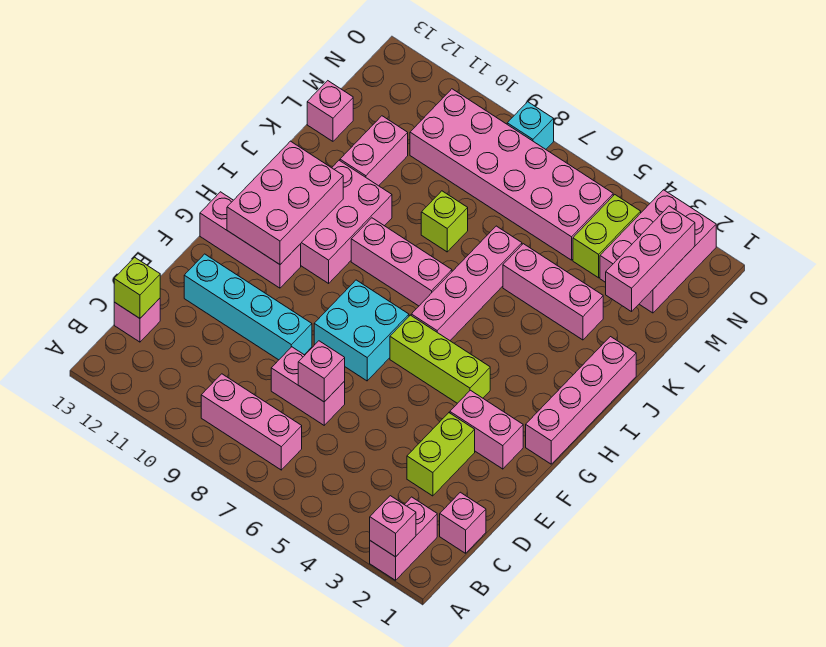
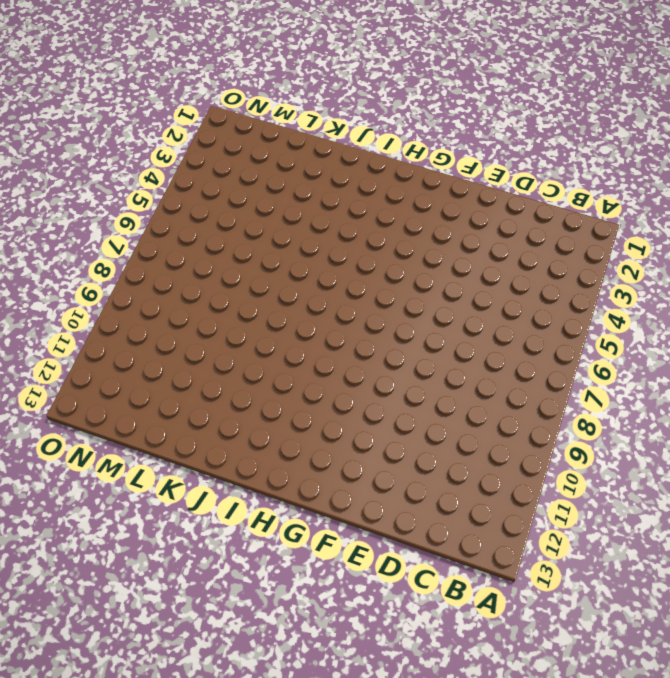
none -> pink 1x2 brick [370,497,437,580]
none -> pink 1x3 brick [201,374,302,470]
none -> pink 1x1 brick [440,492,486,553]

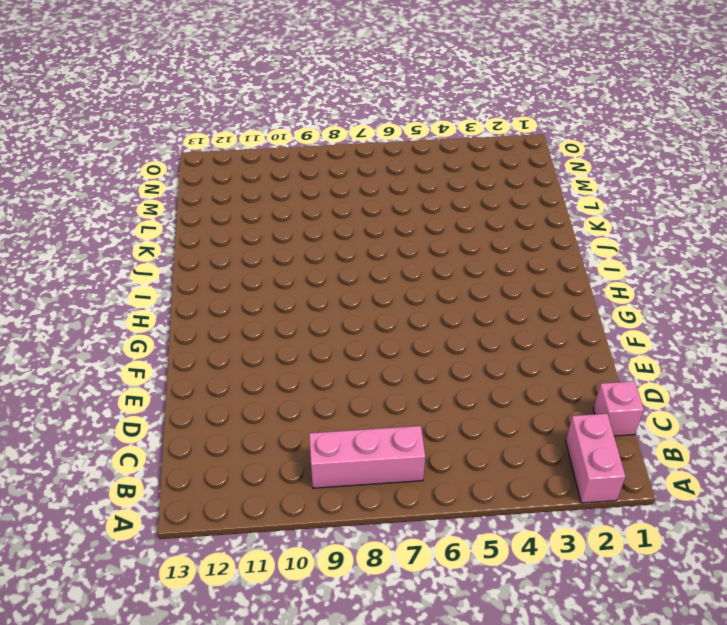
none -> pink 1x1 brick [114,298,160,342]
none -> lime 1x2 brick [407,413,475,496]
none -> pink 1x2 brick [271,347,345,425]

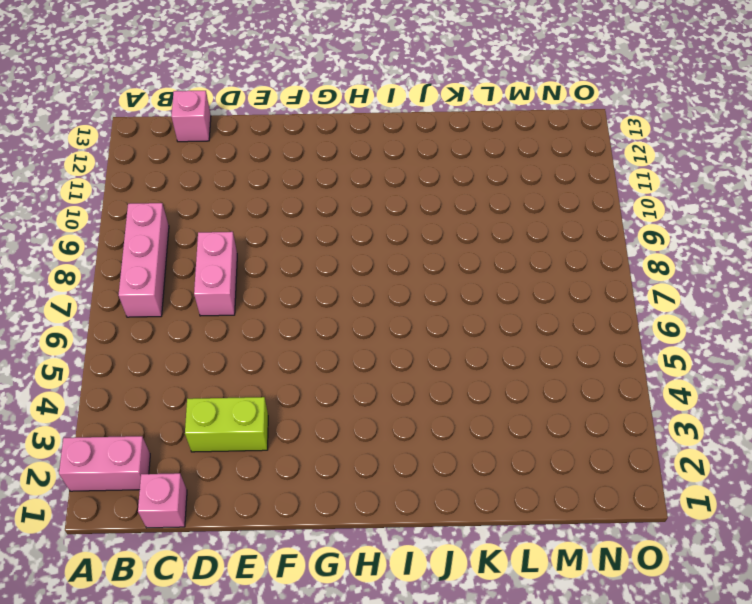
none -> cyan 1x4 brick [184,254,312,360]
none -> pink 1x2 brick [450,390,523,469]
none -> cyan 2x2 brick [314,280,409,381]

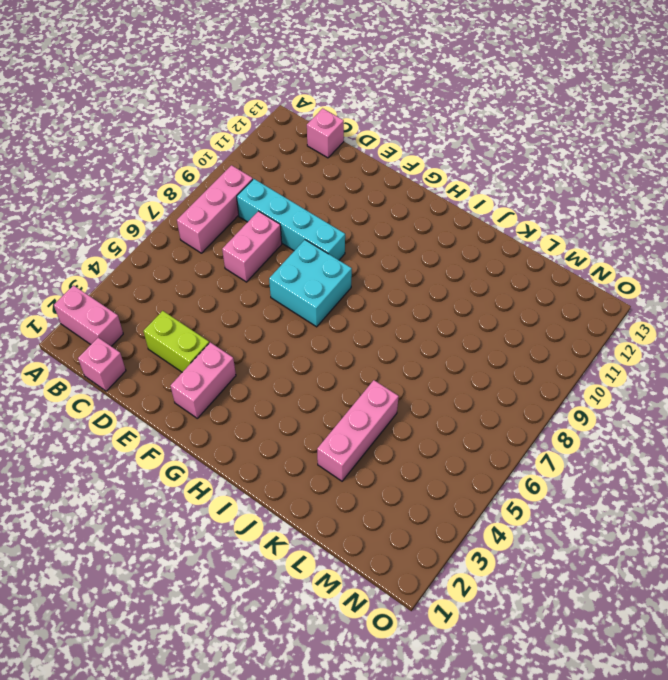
cyan 1x4 brick [237,179,345,260] -> cyan 1x4 brick turned to [184,254,312,360]
none -> pink 1x4 brick [526,337,636,464]
none -> lime 1x3 brick [390,315,490,403]
none -> pink 1x3 brick [200,192,301,288]

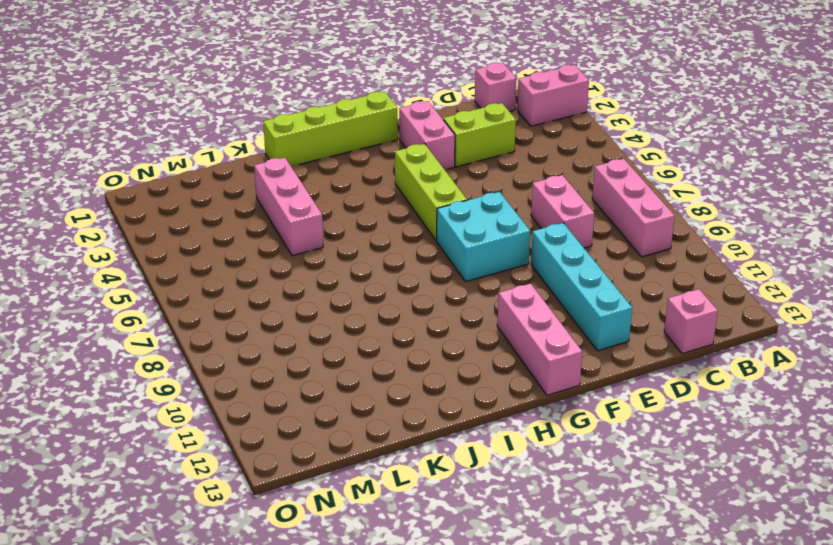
lime 1x4 brick [263,91,398,166] -> pink 1x4 brick [526,337,636,464]
none -> pink 1x4 brick [411,226,522,340]
none -> pink 2x3 brick [301,160,392,283]
none -> pink 1x3 brick [351,218,452,306]

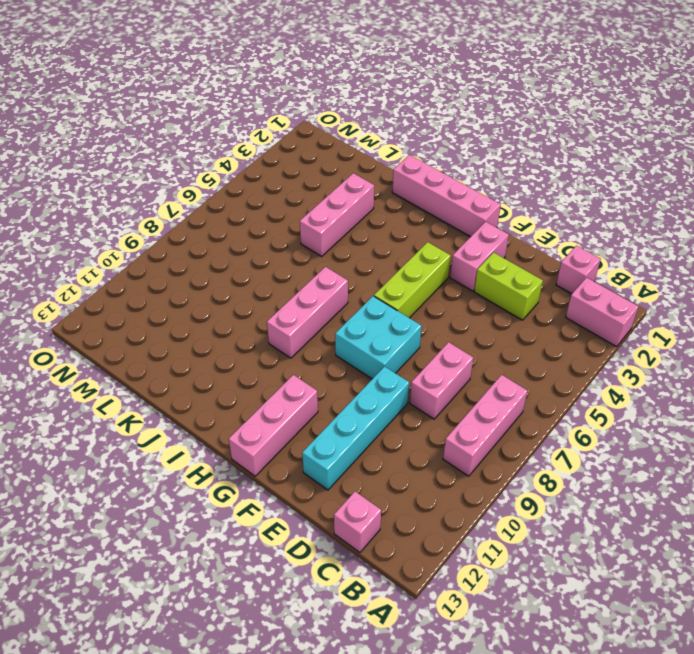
none -> pink 1x4 brick [411,226,522,340]
none -> pink 2x3 brick [301,160,392,283]
none -> lime 1x1 brick [421,191,468,252]

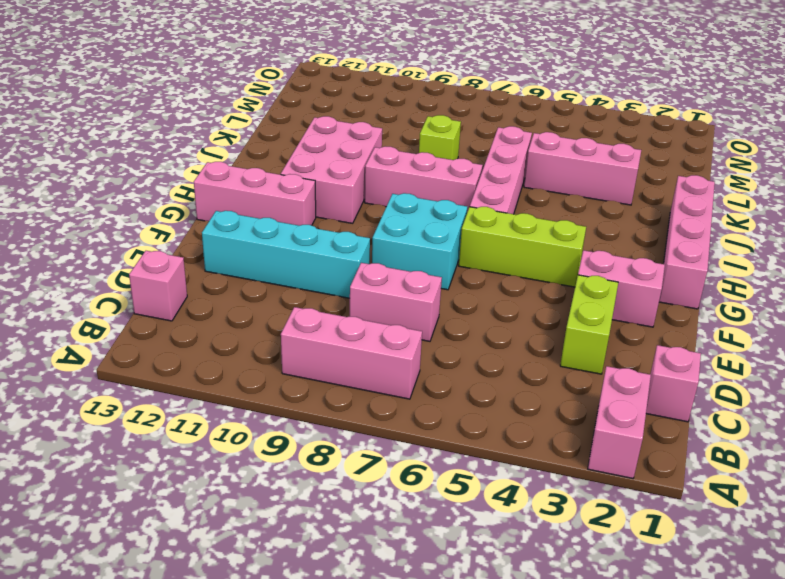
none -> pink 1x2 brick [340,116,408,186]
none -> pink 1x1 brick [307,81,353,141]
none -> pink 2x3 brick [600,190,716,313]

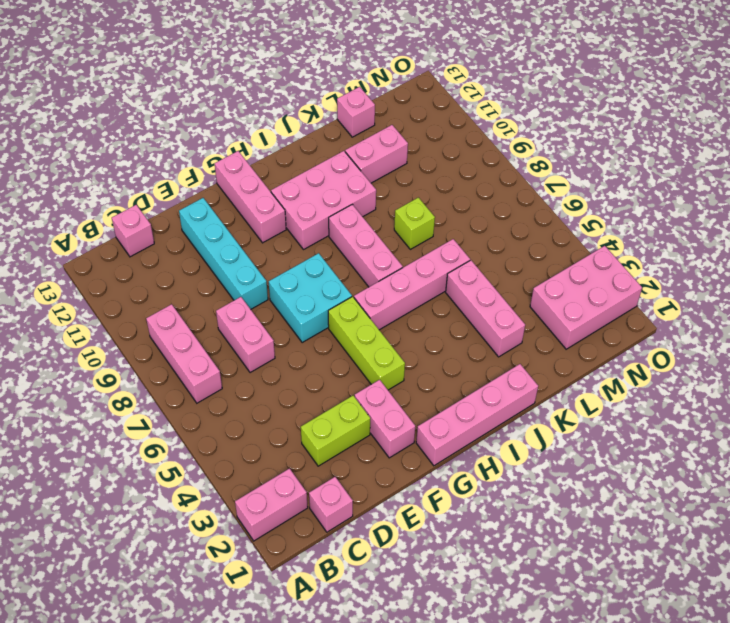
none -> lime 1x2 brick [573,195,641,278]
none -> pink 2x6 brick [410,89,613,260]
none -> cyan 1x1 brick [507,102,554,149]

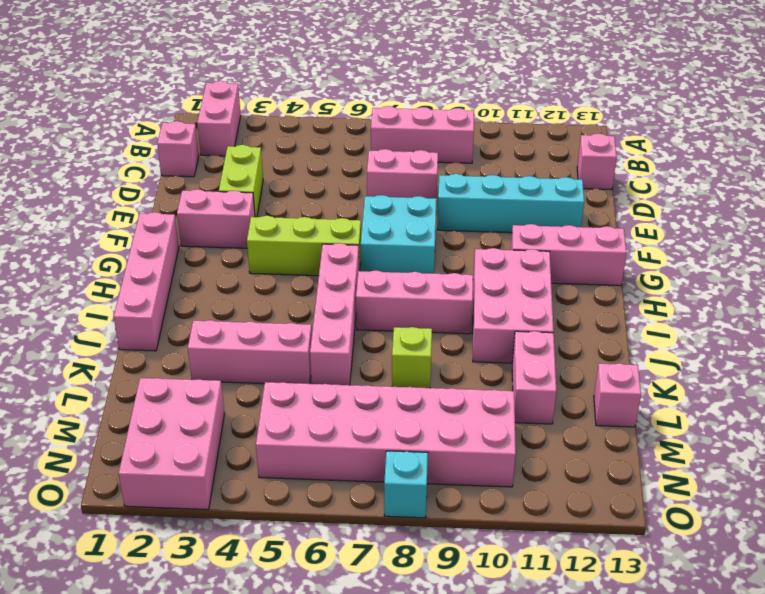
none -> lime 1x2 brick [573,195,641,278]
none -> pink 1x1 brick [370,496,416,557]
none -> lime 1x1 brick [114,257,160,318]

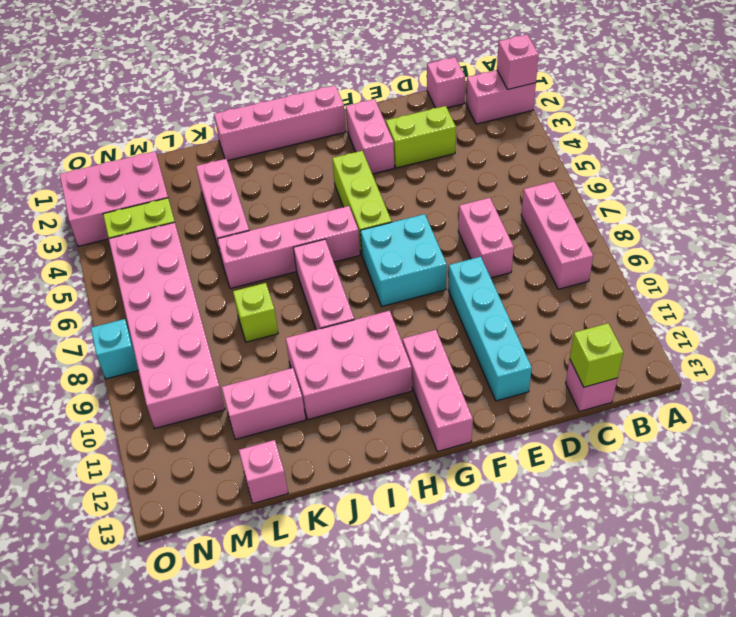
none -> pink 1x1 brick [298,341,345,402]
none -> pink 2x3 brick [227,141,343,264]
none -> pink 1x3 brick [606,206,695,312]

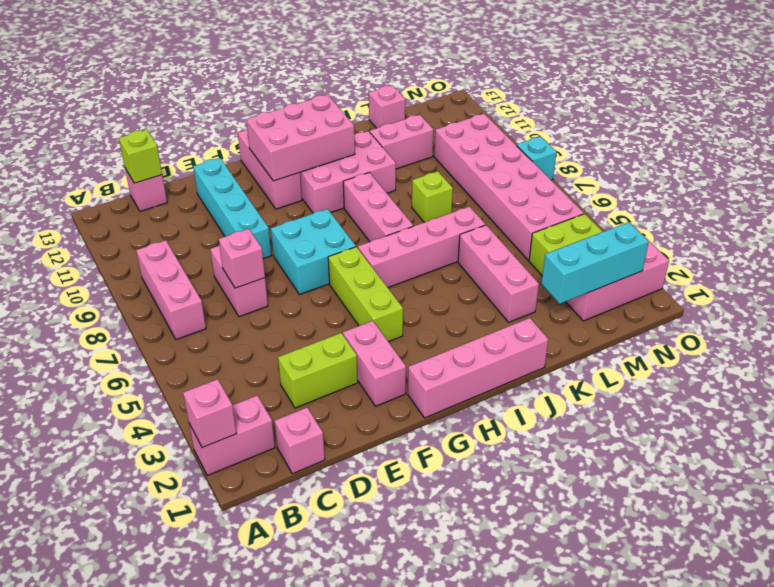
cyan 1x3 brick [541,222,649,304] -> pink 1x3 brick [606,206,695,312]

